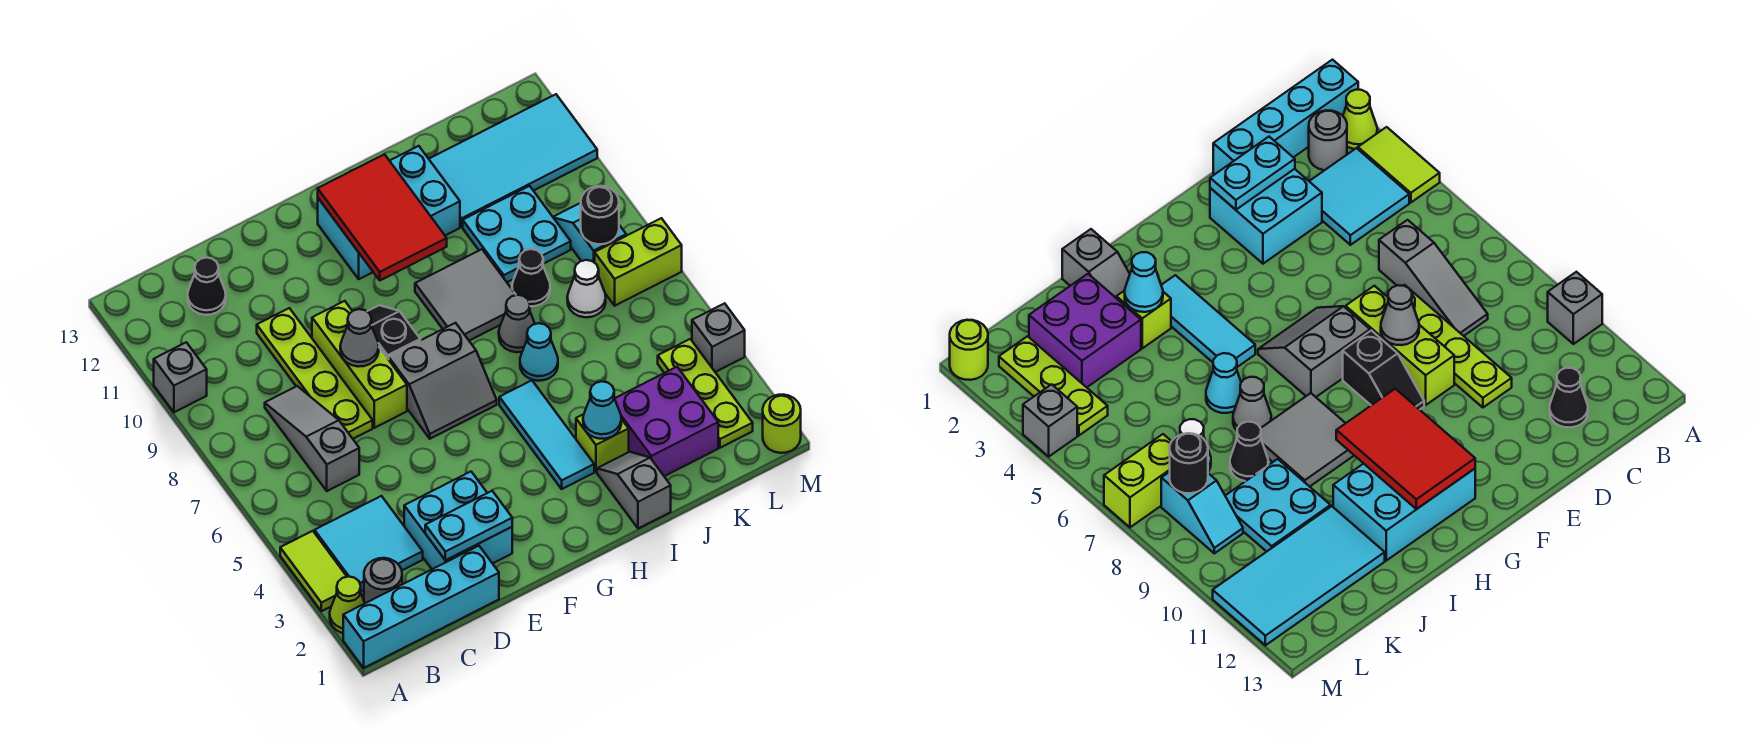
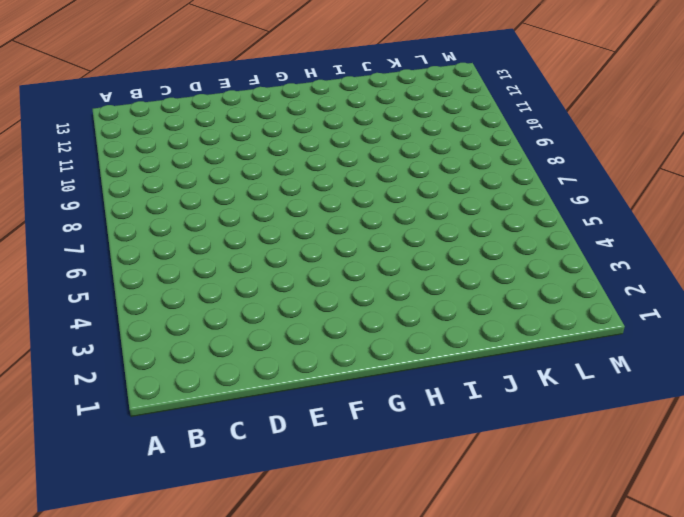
none -> cyan 1x4 brick [343,546,499,668]
none -> lime 1x1 cone [330,577,365,633]
none -> lime 1x2 tile [280,531,347,611]
none -> grey 1x1 brick [154,342,207,412]

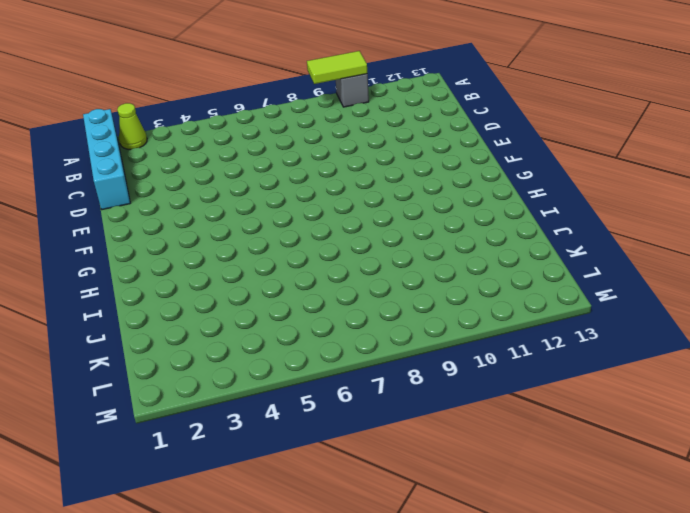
lime 1x2 tile [307,51,367,84] -> lime 1x2 tile moved to [280,531,347,611]
none -> grey 1x1 round brick [364,558,402,603]
none -> cyan 2x2 tile [315,496,423,591]
none -> grey 1x3 slope [265,386,359,491]
none -> black 1x1 cone [188,257,226,315]

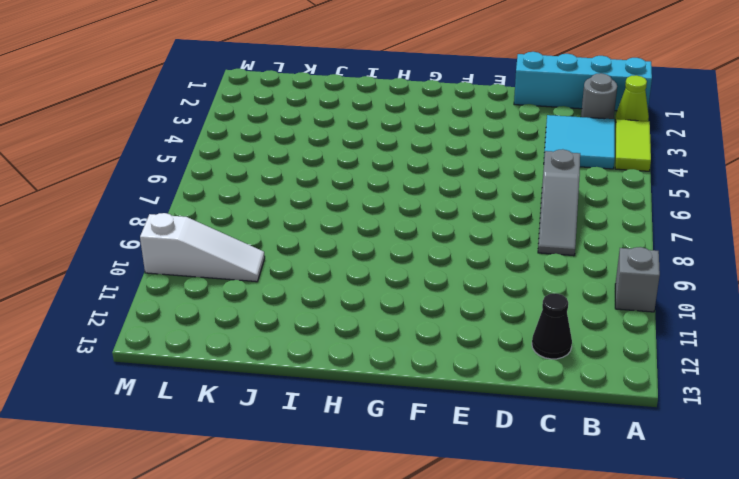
white 1x3 slope [140,213,265,282] -> cyan 2x2 plate [463,186,571,282]
none -> cyan 2x2 brick [404,472,512,569]
none -> lime 1x4 plate [257,308,373,439]
none -> lime 1x3 brick [312,301,407,428]
none -> grey 2x2 slope [389,323,497,439]

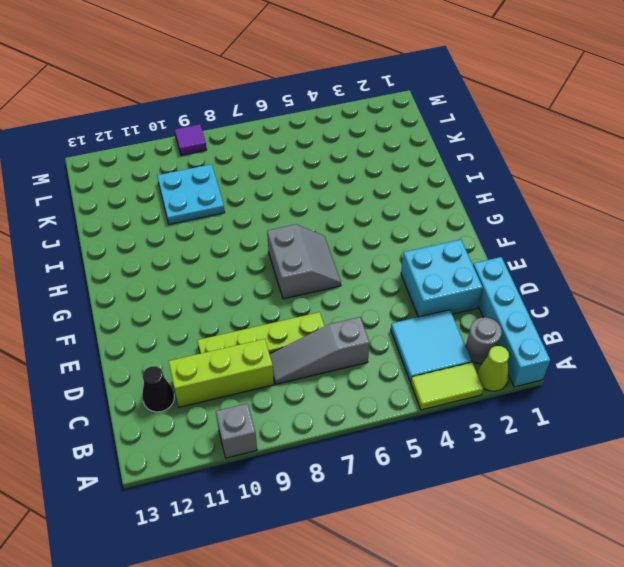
lime 1x3 brick [169,339,274,407] -> lime 1x3 brick moved to [312,301,407,428]
purple 1x1 tile [175,124,207,155] -> none
none -> black 1x2 slope [367,305,420,360]
none -> cyan 2x3 brick [318,146,460,279]
none -> cyan 1x3 tile [499,380,594,489]
none -> grey 2x2 tile [415,249,516,341]

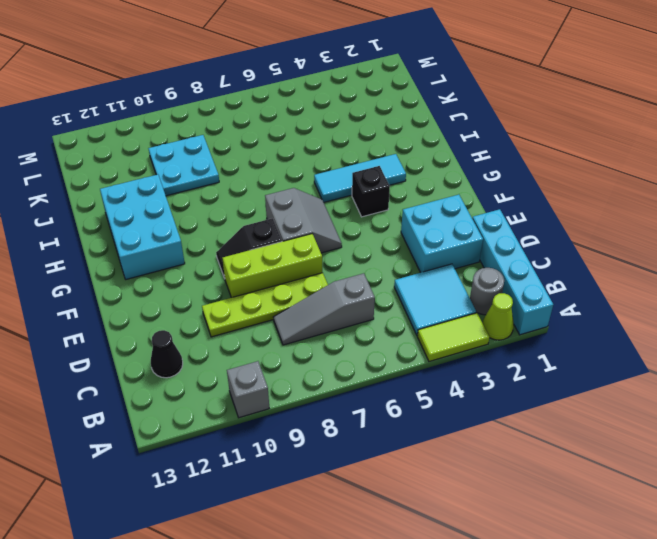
black 1x1 brick [352,166,390,217] -> none
none -> grey 2x2 tile [415,249,516,341]
none -> grey 1x2 slope [597,452,671,529]
none -> lime 1x1 brick [576,414,629,472]
none -> cyan 1x1 cone [520,323,558,381]

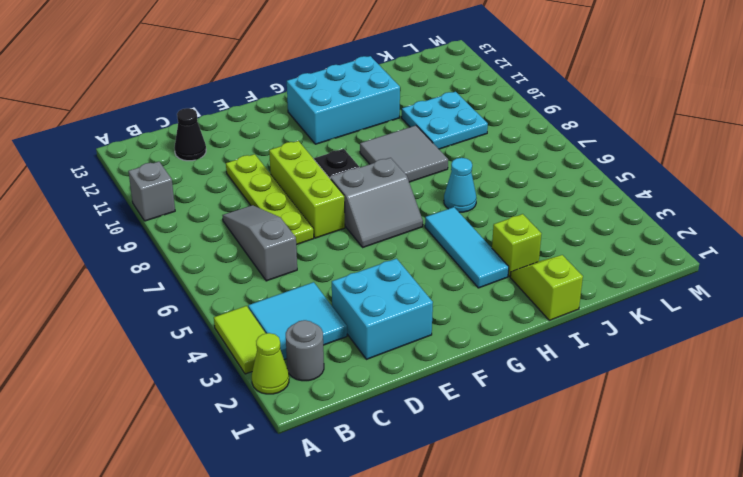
lime 1x2 slope [510,255,583,320] -> grey 1x2 slope [597,452,671,529]
none -> cyan 1x4 brick [343,546,499,668]
none -> grey 1x1 cone [499,295,535,352]
none -> purple 2x2 brick [615,367,718,476]
none -> black 1x1 cone [512,249,550,306]

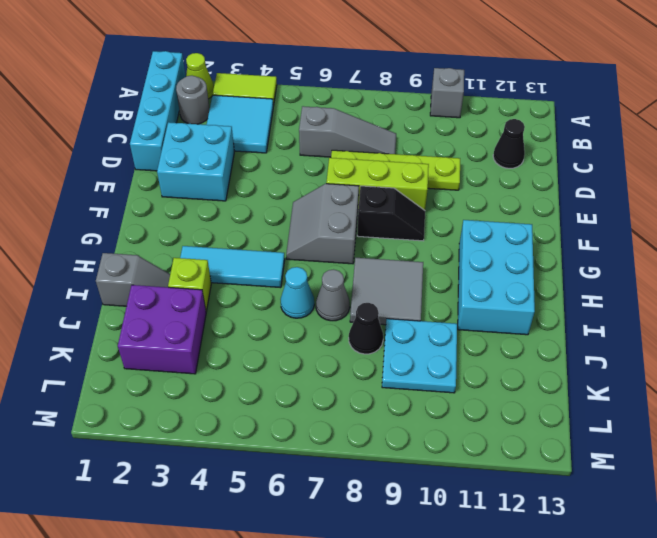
none -> cyan 2x4 tile [429,94,597,227]
none -> white 1x1 cone [567,260,606,317]
none -> lime 1x3 plate [658,339,753,448]
none -> lime 1x2 brick [595,218,682,306]

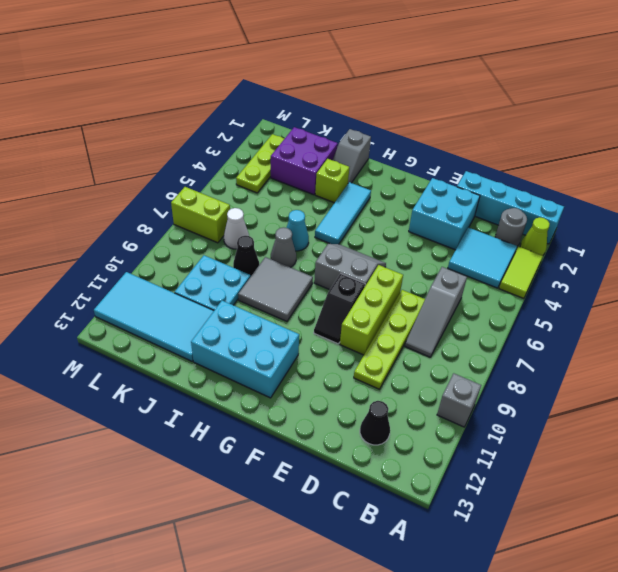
none -> cyan 1x2 slope [553,203,626,263]
none -> lime 1x1 round brick [763,395,801,453]
none -> grey 1x1 brick [692,303,745,372]
none -> cyan 1x2 plate [425,491,512,560]

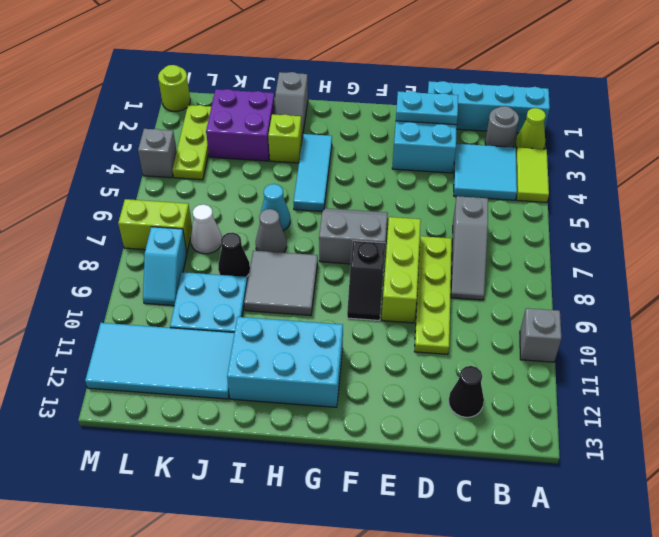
none -> grey 1x1 cone [340,309,379,367]
none -> red 2x3 tile [318,154,447,280]
none -> cyan 1x1 cone [583,381,621,439]
none -> black 1x1 round brick [581,186,619,244]

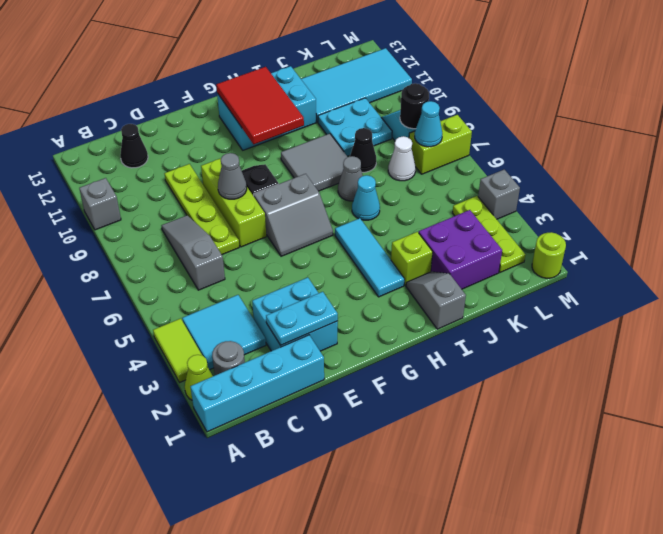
cyan 1x1 cone [415,101,442,147] -> cyan 1x1 cone moved to [583,381,621,439]

